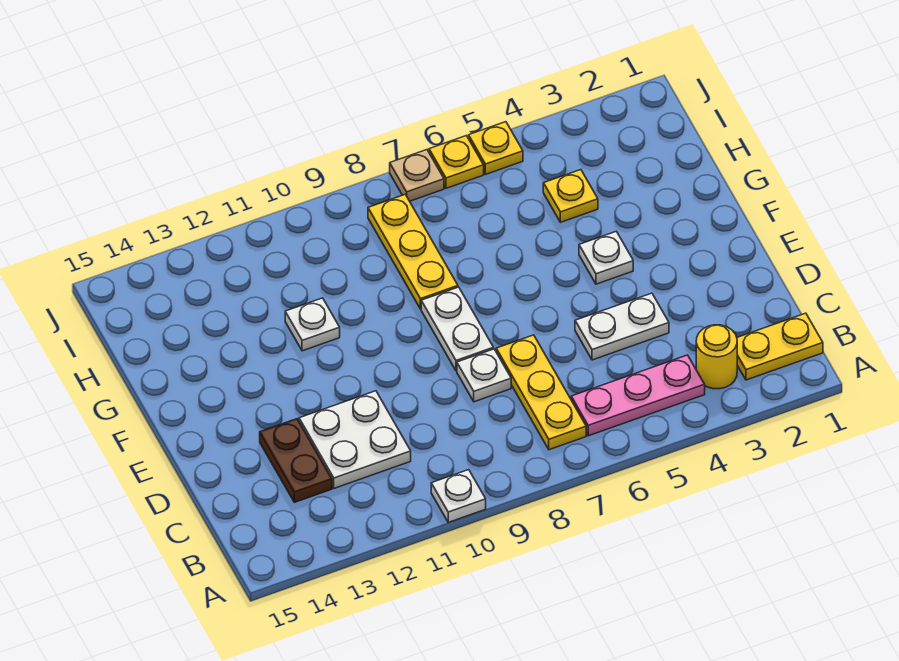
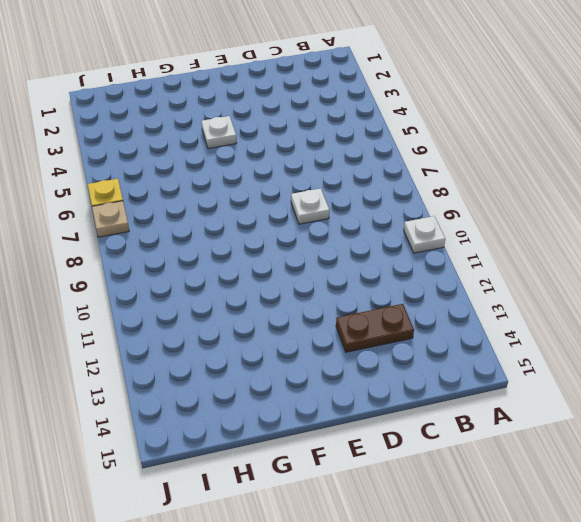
none -> yellow 1x2 plate [737,313,823,380]
none -> yellow 1x1 round brick [696,325,737,389]
none -> pink 1x3 plate [571,355,705,436]

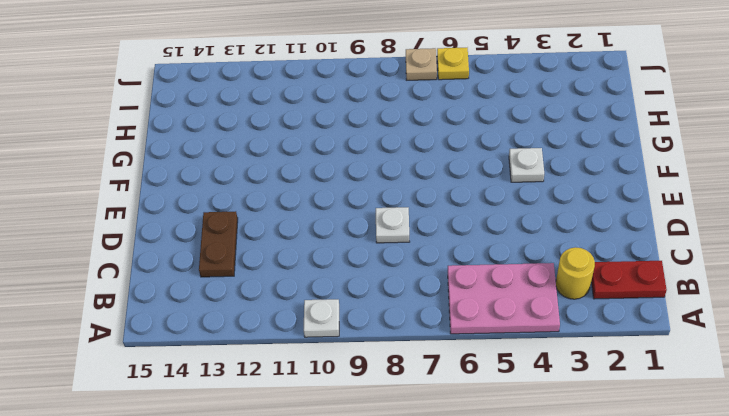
pink 2x3 plate [448,263,560,334] -> pink 1x3 plate [571,355,705,436]
red 1x2 plate [591,261,667,299] -> yellow 1x2 plate [737,313,823,380]
none -> yellow 1x3 plate [496,335,586,450]
none -> white 2x2 plate [299,391,411,488]
none -> white 1x2 plate [575,293,669,360]

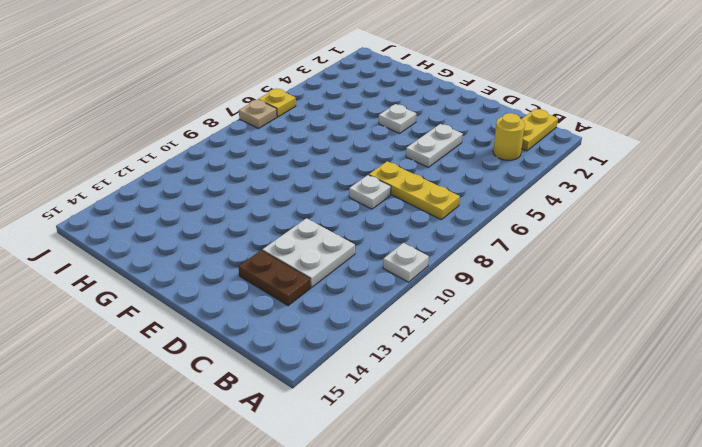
none -> pink 1x3 plate [571,355,705,436]
none -> white 1x2 plate [421,287,494,371]
none -> yellow 1x3 plate [368,194,458,309]

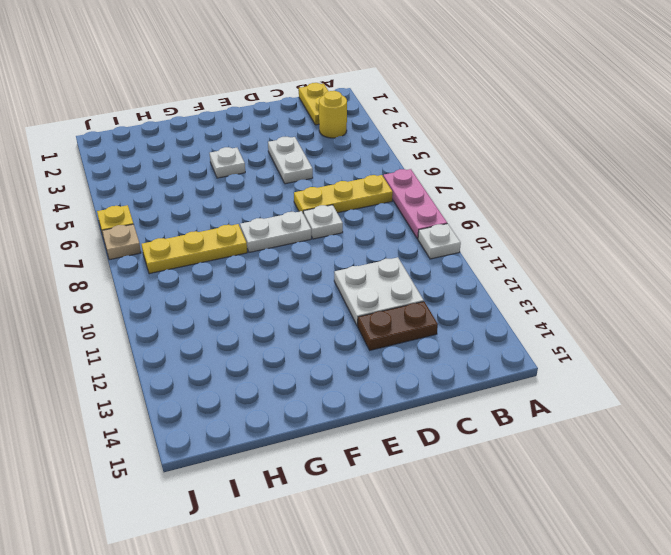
pink 1x3 plate [383,169,447,239] -> pink 1x3 plate moved to [571,355,705,436]
none -> white 1x1 plate [285,298,340,351]
none -> yellow 1x1 plate [543,170,598,222]
none -> yellow 1x1 plate [469,122,523,174]

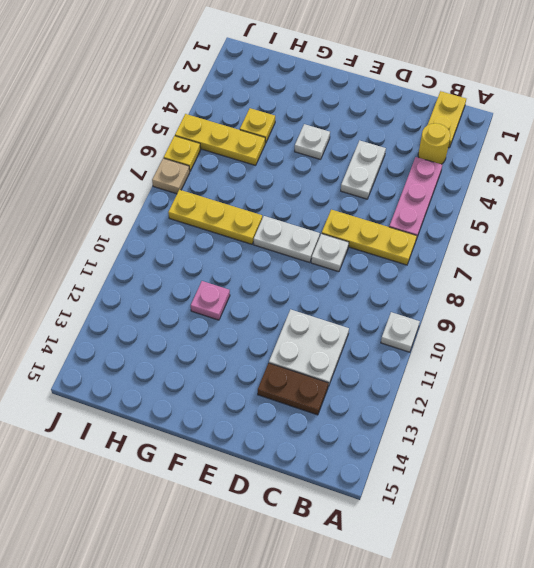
pink 1x1 plate [191,281,230,320] -> white 1x1 plate [285,298,340,351]
yellow 1x3 plate [175,114,265,165] -> yellow 1x1 plate [469,122,523,174]

